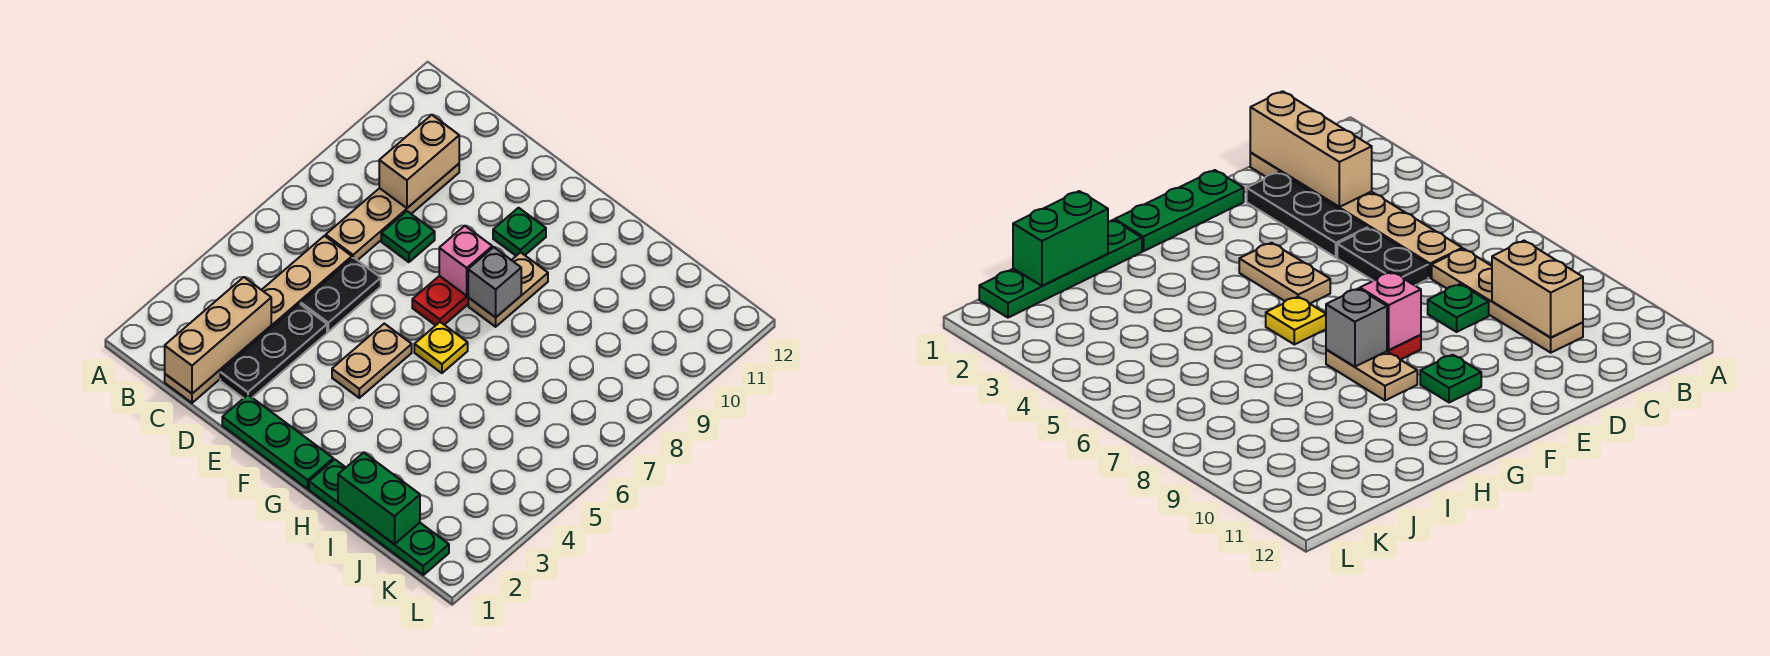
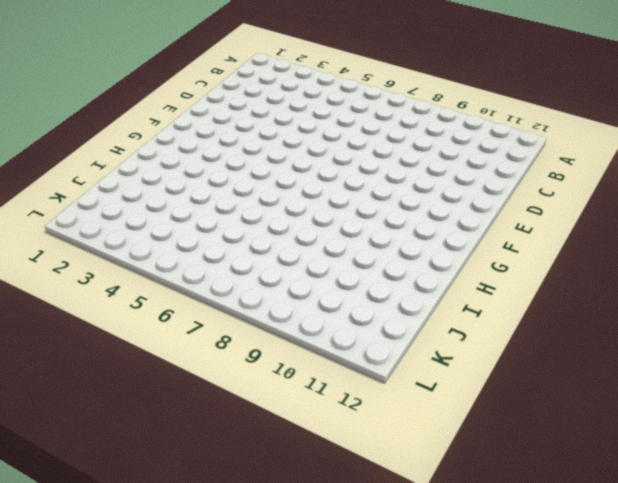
none -> tan 1x6 plate [165,236,352,403]
none -> tan 1x4 plate [326,164,459,260]
none -> black 1x3 plate [220,304,327,398]

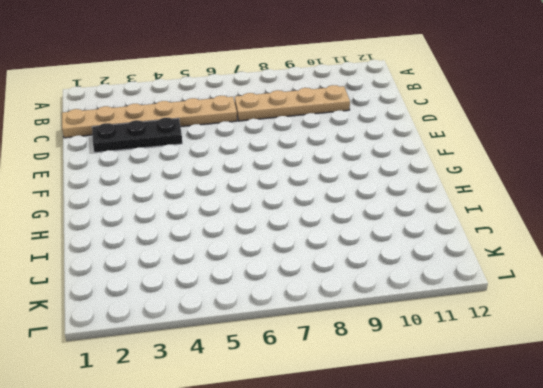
none -> black 1x2 plate [301,257,381,332]
none -> green 1x1 plate [381,211,435,262]
none -> green 1x3 plate [222,395,333,489]

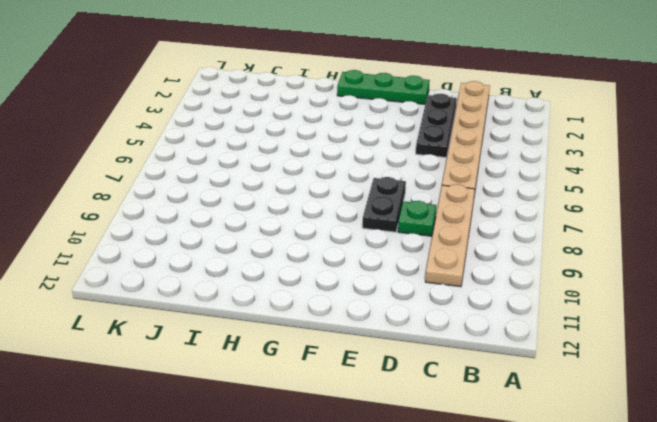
black 1x2 plate [362,177,406,232] -> black 1x2 plate moved to [301,257,381,332]
none -> tan 1x2 plate [332,324,412,398]
none -> red 1x2 plate [412,276,468,325]
none -> green 1x1 plate [493,208,546,256]

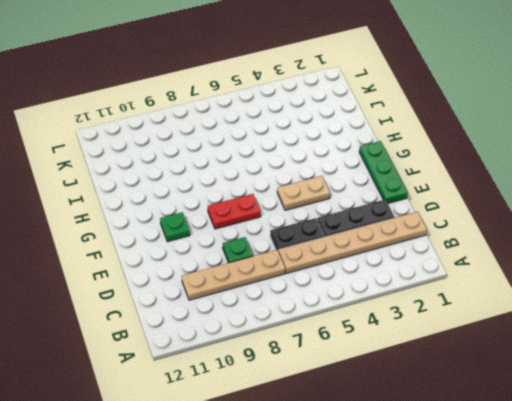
none -> yellow 1x1 plate [414,322,468,373]
none -> tan 1x2 plate [468,252,548,327]
none -> green 1x4 plate [309,459,449,575]

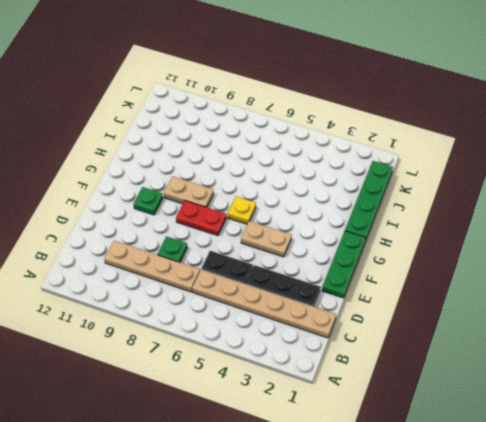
none -> tan 1x3 brick [165,277,271,393]
none -> tan 1x2 brick [379,115,459,208]
none -> pink 1x1 brick [439,226,492,296]

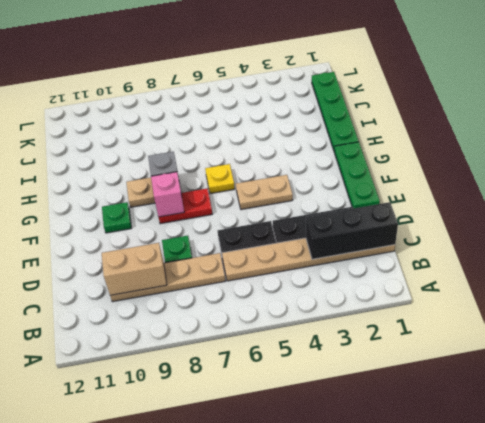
black 1x3 brick [306,202,398,259] -> tan 1x3 brick [165,277,271,393]
none -> green 1x2 brick [338,452,420,544]

